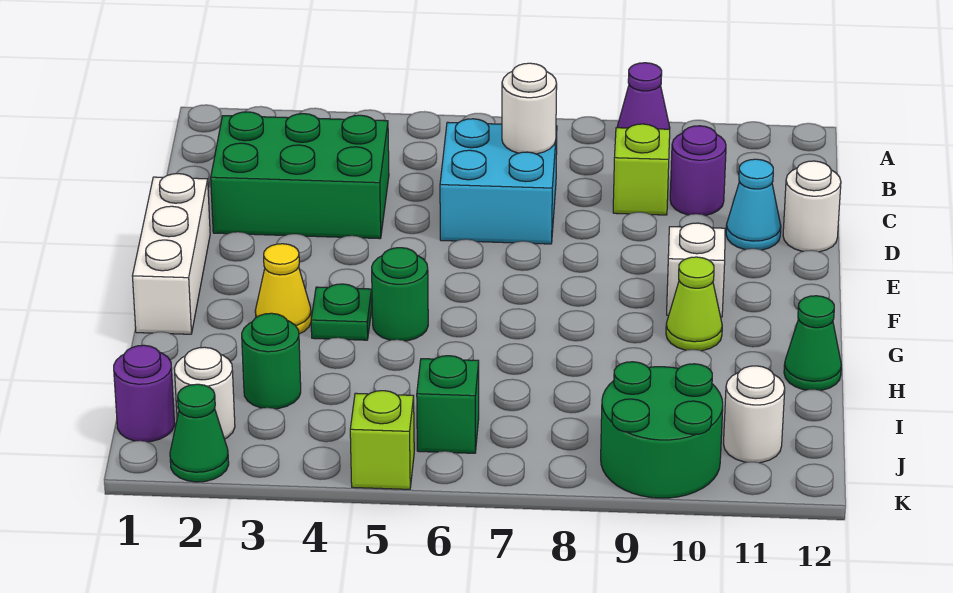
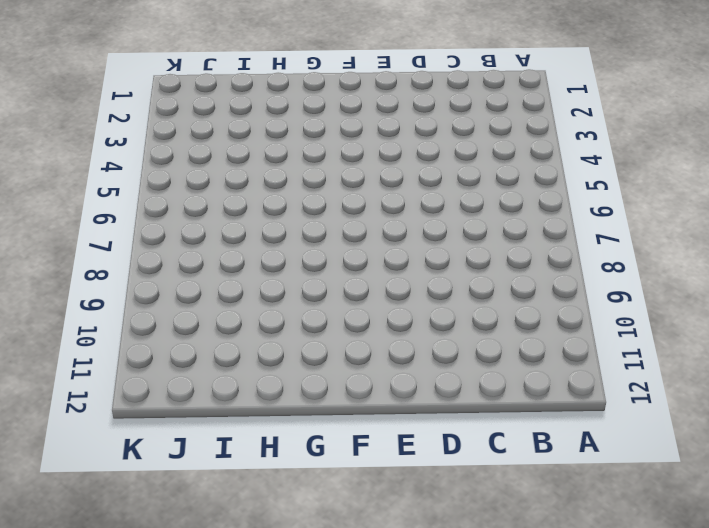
none -> purple 1x1 cone [617,63,670,129]
none -> green 2x3 brick [211,112,389,239]
none -> cyan 2x2 brick [440,119,557,244]

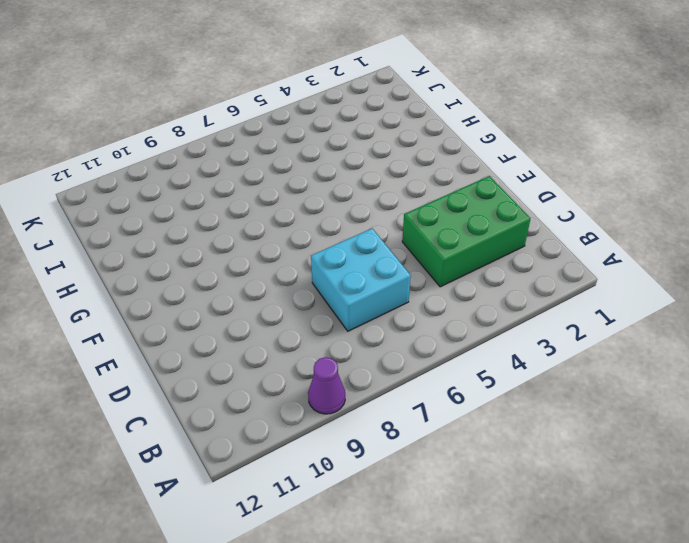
none -> lime 1x1 brick [613,124,670,215]
none -> purple 1x1 round brick [670,126,726,216]
none -> cyan 1x1 cone [726,159,781,250]

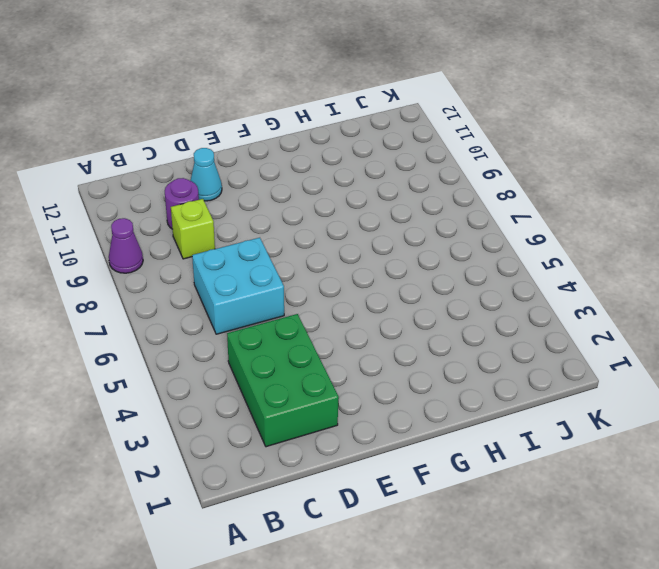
none -> white 1x1 round brick [783,161,841,252]
none -> white 1x3 brick [132,174,210,334]
none -> white 1x1 brick [667,223,725,317]

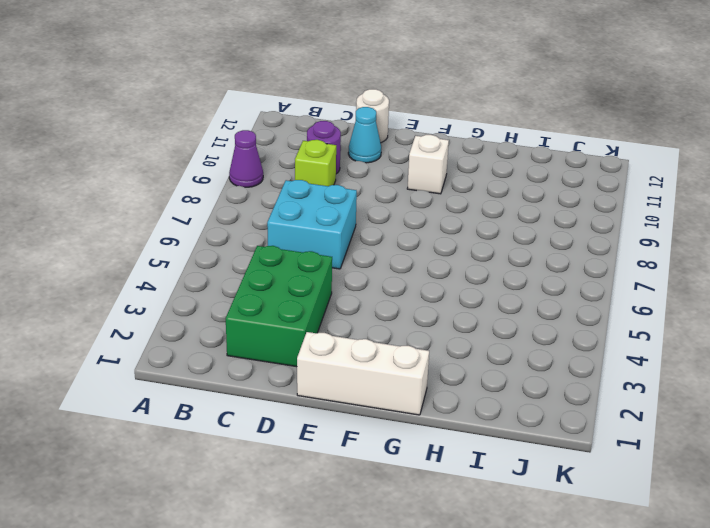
none -> yellow 1x1 cone [255,244,311,334]
none -> green 1x1 plate [311,284,372,340]
none -> green 1x1 round brick [372,248,428,341]

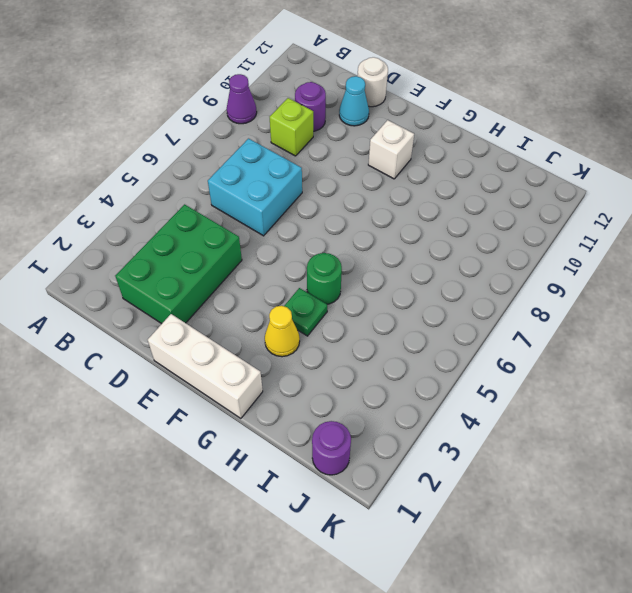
none -> lime 1x1 cone [666,257,722,351]
none -> green 1x1 cone [784,296,841,390]
none -> green 1x1 round brick [242,313,301,409]

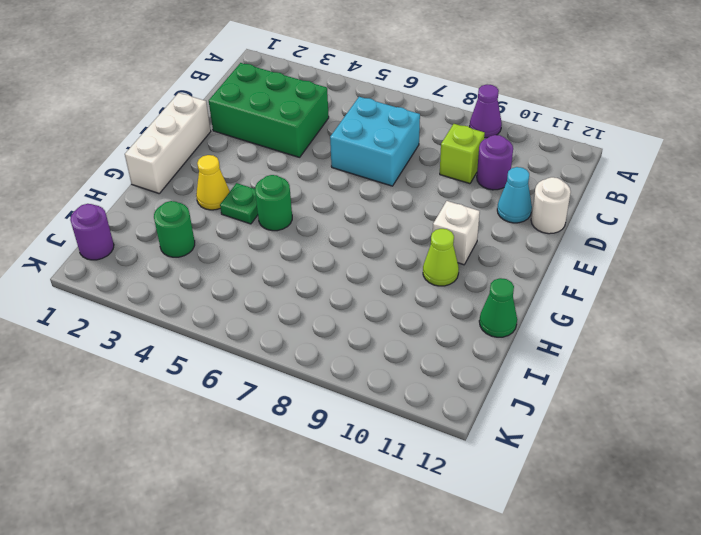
none -> white 1x1 round brick [174,347,235,439]
none -> green 1x1 brick [417,356,479,453]
none -> green 2x2 round brick [601,362,723,498]

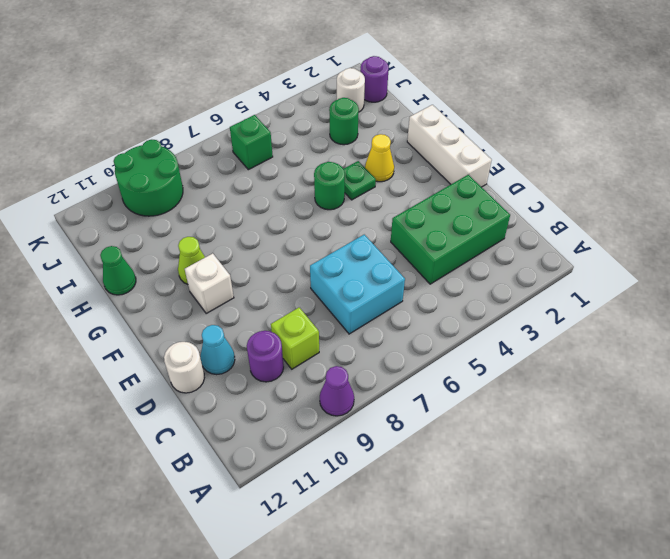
none -> white 1x1 round brick [724,366,785,463]
none -> green 1x1 cone [170,384,229,482]
none -> lime 1x1 brick [350,391,414,489]

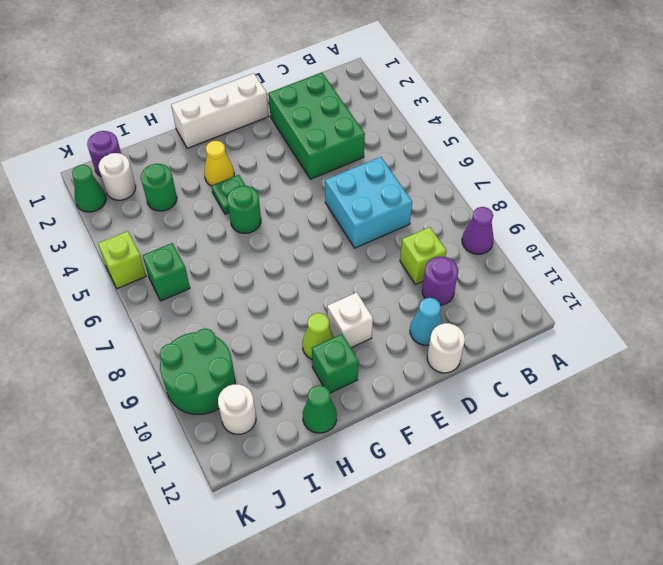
green 1x1 brick [312,334,359,393] -> none
none -> white 1x1 round brick [502,63,557,154]

